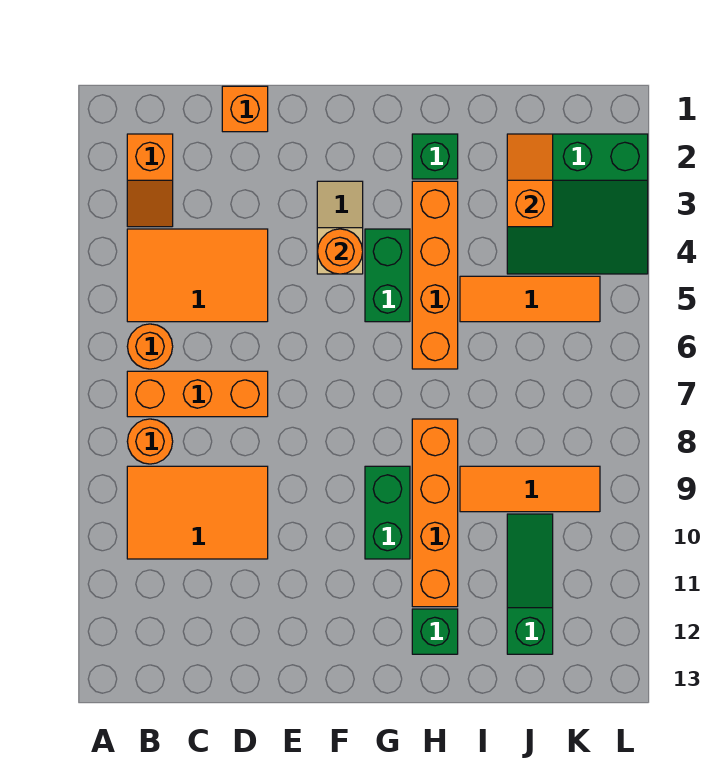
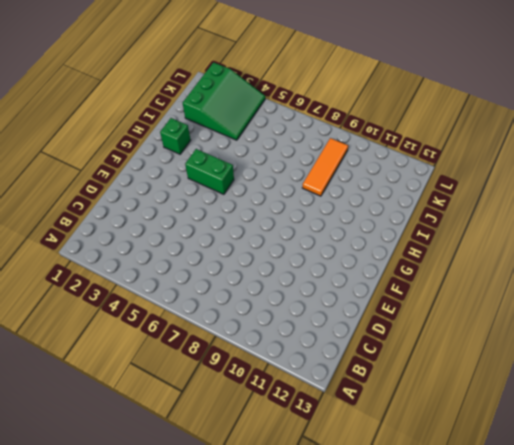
none -> orange 1x2 slope [127,134,173,227]
none -> orange 2x3 tile [127,229,268,322]
none -> orange 1x1 round brick [127,324,173,369]

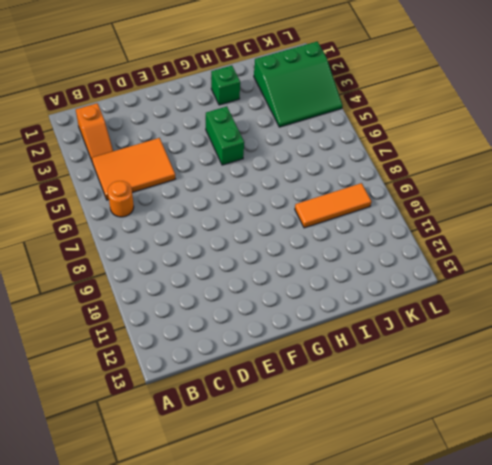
none -> orange 1x3 brick [127,371,268,417]
none -> orange 1x1 round brick [127,419,173,464]
none -> orange 2x3 tile [127,466,268,559]

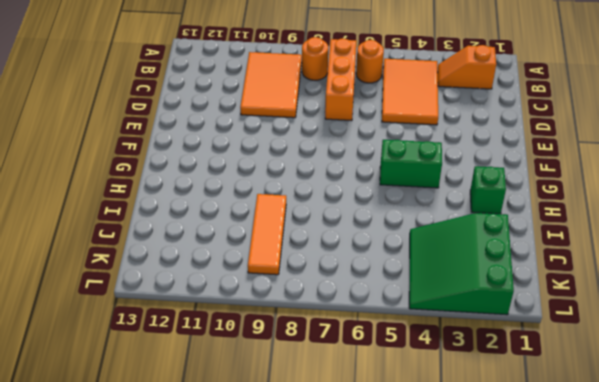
none -> orange 1x1 brick [222,86,268,132]
none -> tan 1x2 slope [317,181,363,274]
none -> green 1x2 brick [365,466,410,559]

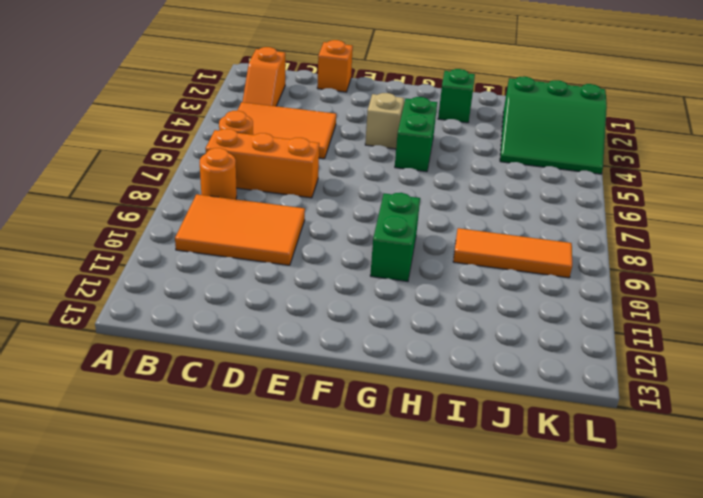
none -> orange 1x4 brick [412,181,458,369]
none -> orange 1x4 brick [412,419,458,607]
none -> green 1x1 brick [412,609,458,654]

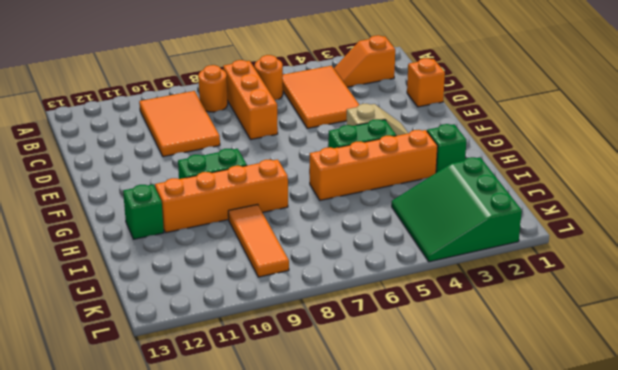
none -> orange 1x3 tile [460,276,600,322]
none -> green 1x3 slope [507,514,553,654]
none -> orange 1x1 round brick [317,229,363,274]

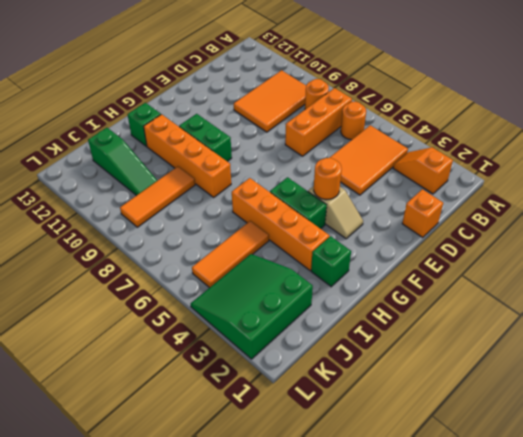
none -> orange 1x2 slope [507,134,553,227]

